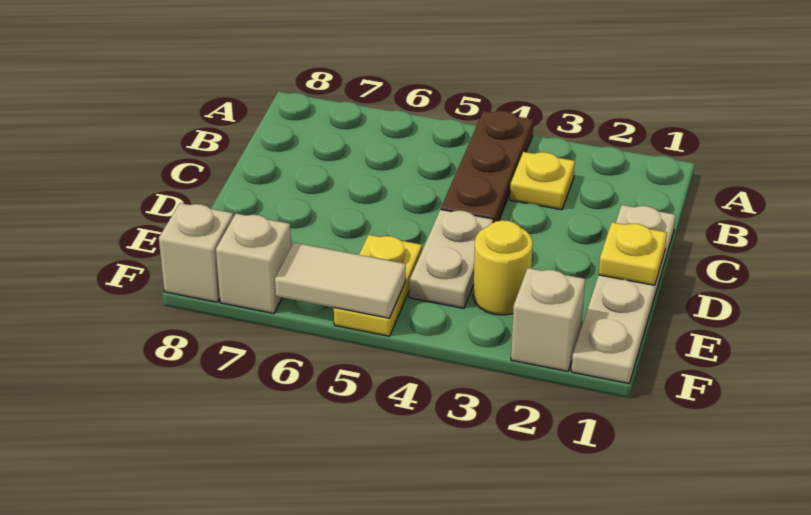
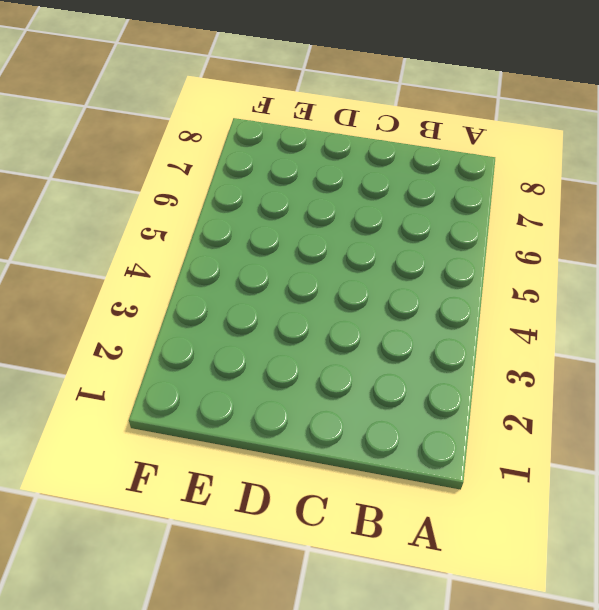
none -> brown 1x3 plate [441,111,533,222]
none -> yellow 1x1 plate [510,152,575,210]

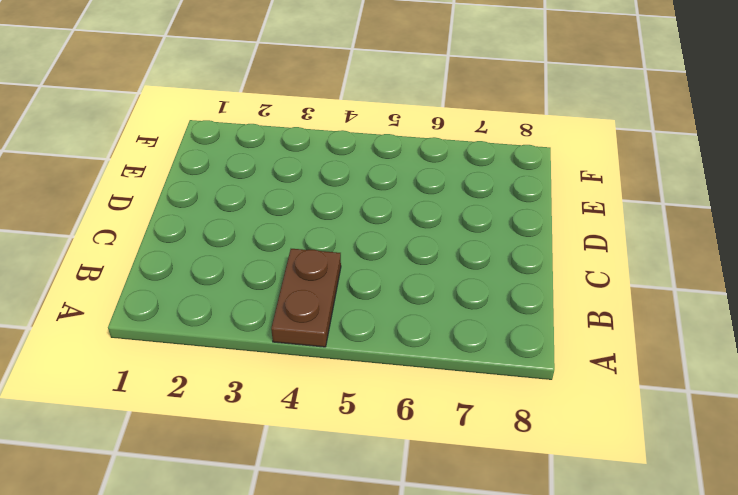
brown 1x2 plate [271,249,341,347] -> brown 1x3 plate [441,111,533,222]
none -> yellow 1x1 plate [510,152,575,210]
none -> tan 1x4 plate [571,205,675,384]

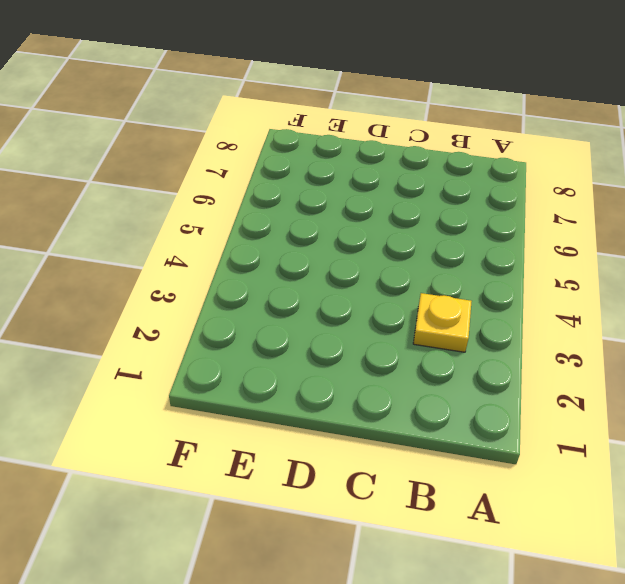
none -> brown 1x3 plate [441,111,533,222]
none -> tan 1x4 plate [571,205,675,384]

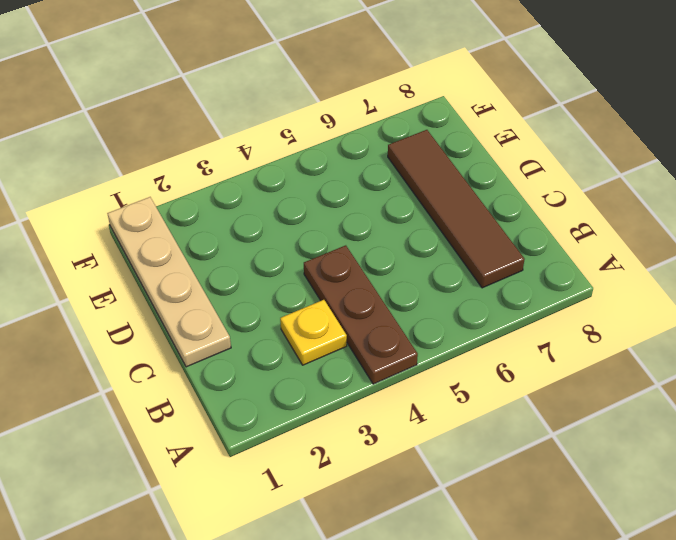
brown 1x4 tile [388,130,525,288] -> none
none -> tan 1x2 plate [409,209,493,308]
none -> yellow 1x1 round brick [473,220,533,315]

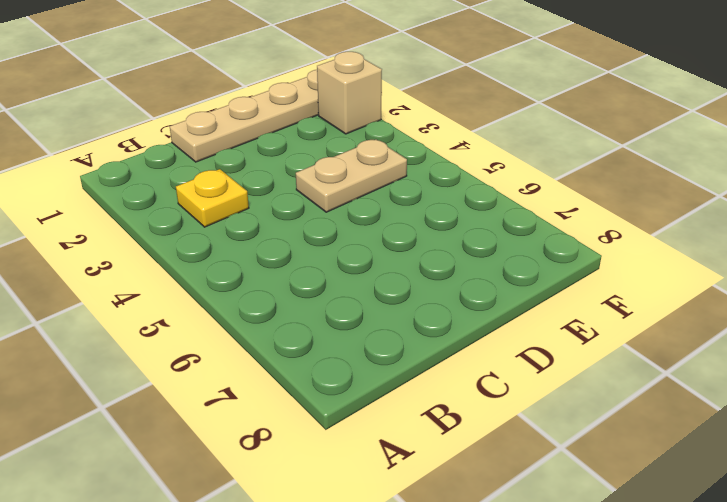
none -> brown 1x3 plate [441,111,533,222]
none -> yellow 1x1 round brick [473,220,533,315]

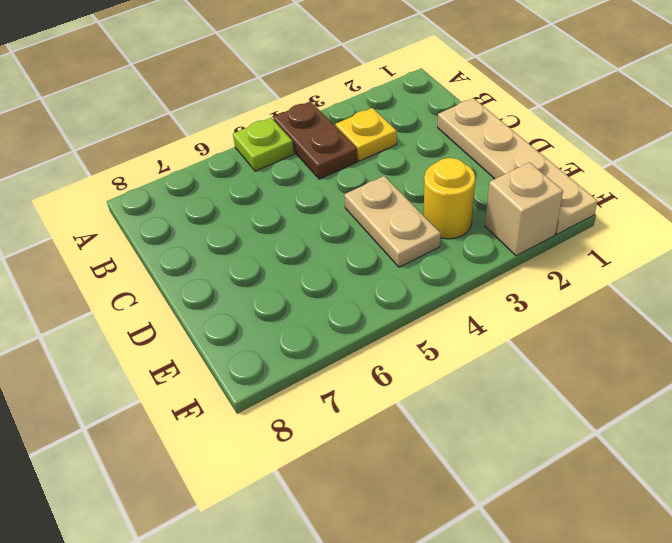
brown 1x2 plate [273,101,358,179] -> brown 1x3 plate [441,111,533,222]
lime 1x1 plate [233,118,294,171] -> none
none -> yellow 1x2 plate [334,235,422,336]
none -> tan 1x1 brick [216,214,291,314]

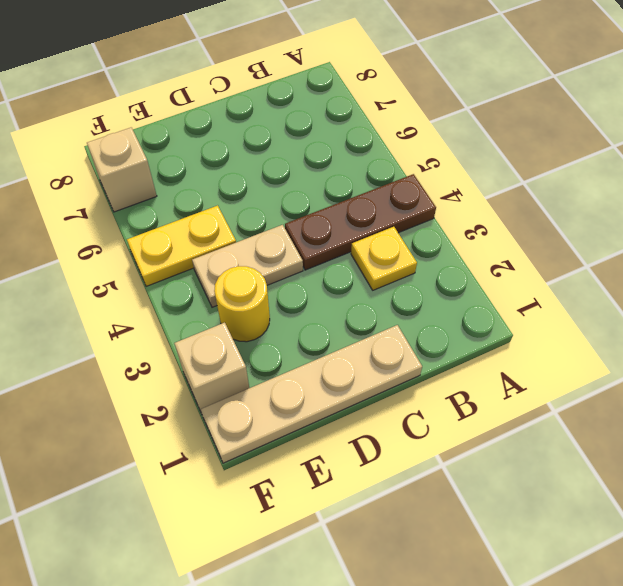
none -> tan 1x1 brick [159,203,233,302]
none -> yellow 1x1 plate [599,222,667,285]

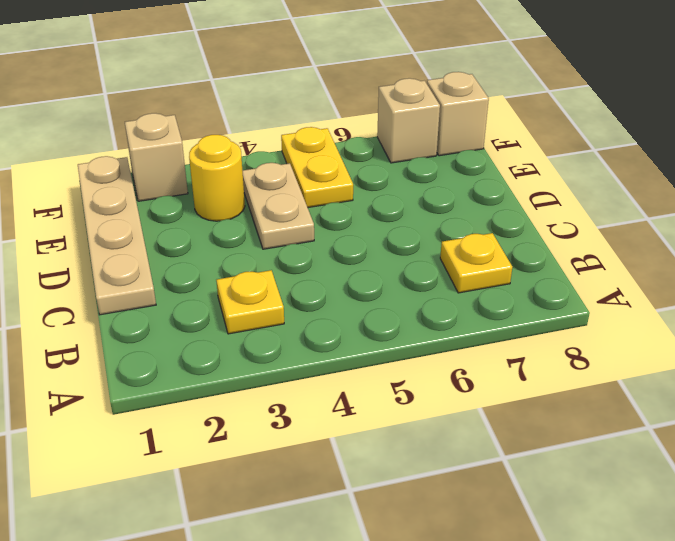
yellow 1x1 plate [440,233,512,293] -> yellow 1x1 plate moved to [599,222,667,285]
none -> brown 1x3 plate [441,111,533,222]
none -> tan 1x2 tile [275,243,406,318]

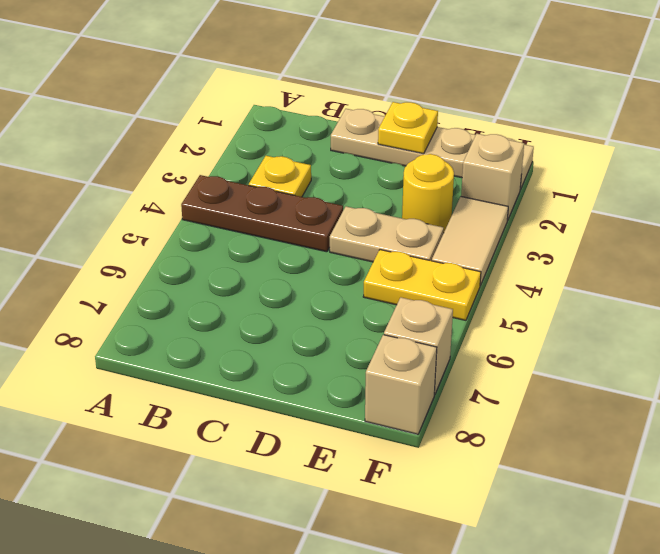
tan 1x2 tile [432,197,508,286] -> tan 1x2 tile moved to [275,243,406,318]

